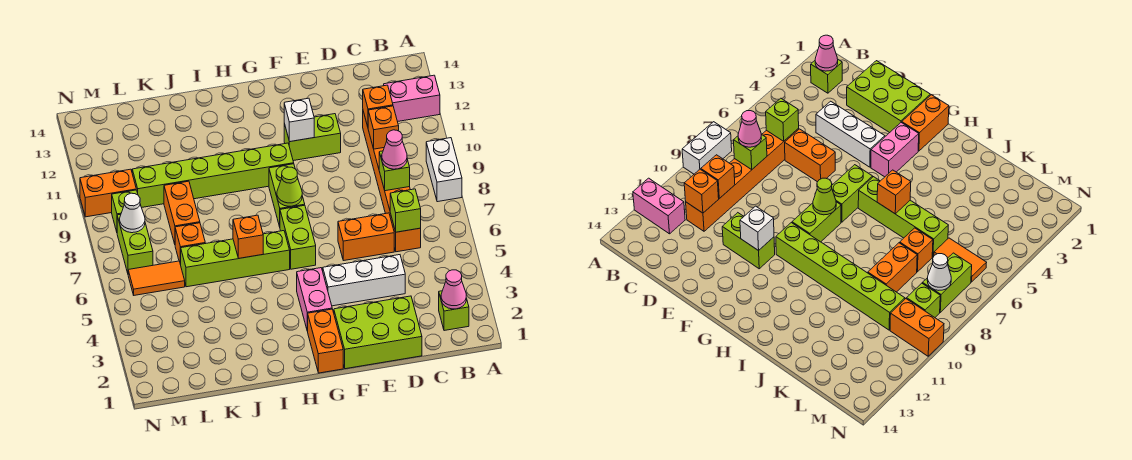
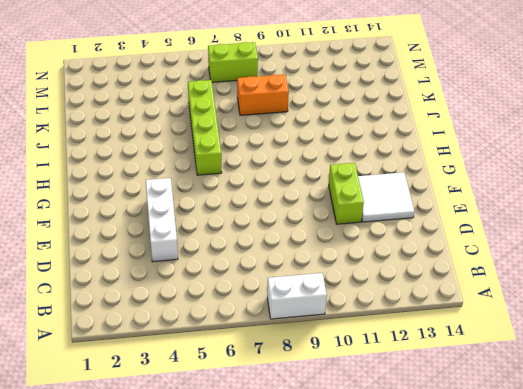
white 2x2 tile [358,172,414,222] -> none
none -> pink 1x2 brick [384,75,440,122]
none -> lime 1x1 brick [439,291,469,331]
none -> orange 1x6 brick [363,112,421,252]
none -> lime 2x3 brick [334,296,422,369]

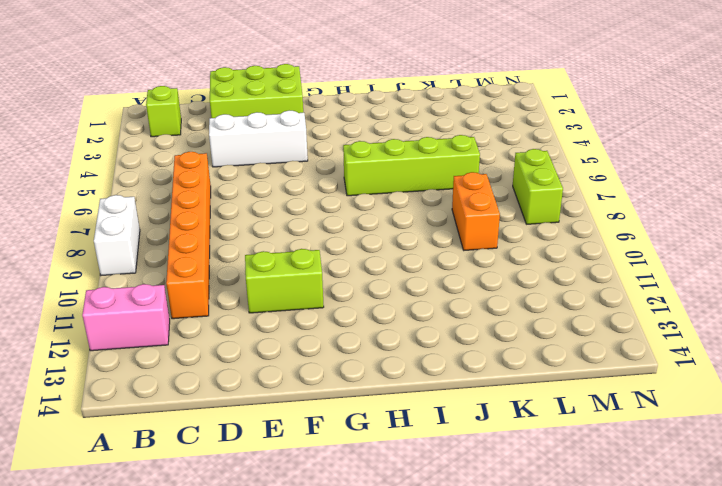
none -> orange 1x2 brick [338,213,394,261]
none -> orange 1x2 brick [308,309,343,373]
none -> pink 1x2 brick [297,268,332,331]
none -> lime 1x2 brick [280,205,316,269]

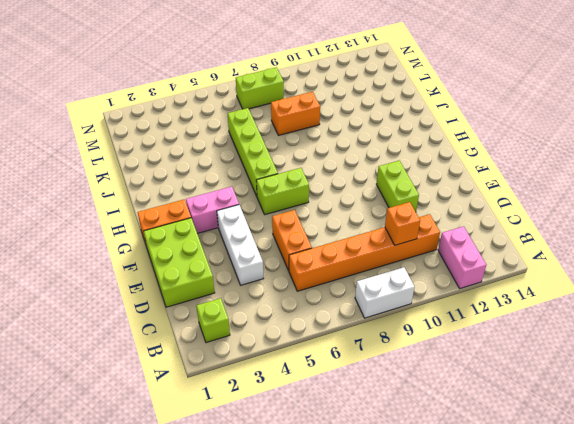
none -> lime 1x2 brick [269,164,305,227]
none -> lime 1x6 brick [132,143,294,208]
none -> orange 1x1 brick [175,223,205,265]
none -> orange 1x2 tile [128,261,185,295]

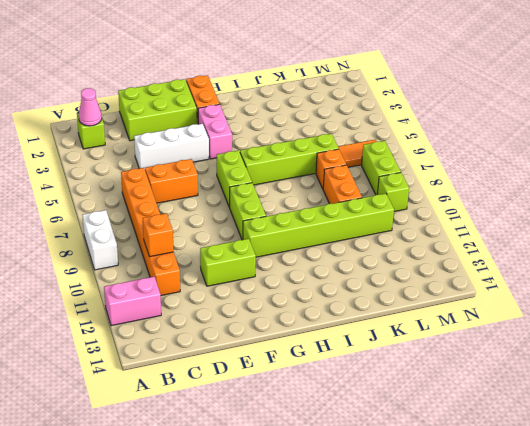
none -> orange 1x2 brick [80,169,136,217]
none -> lime 1x1 brick [390,189,421,232]
none -> lime 1x1 brick [379,151,410,191]
none -> orange 1x1 brick [363,85,393,127]

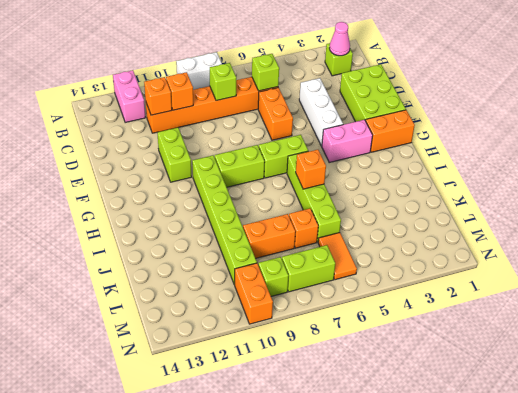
none -> white 1x1 brick [284,98,314,142]
none -> lime 1x1 cone [277,167,302,206]
none -> white 1x1 cone [120,193,145,233]
none -> pink 1x1 cone [382,130,407,169]

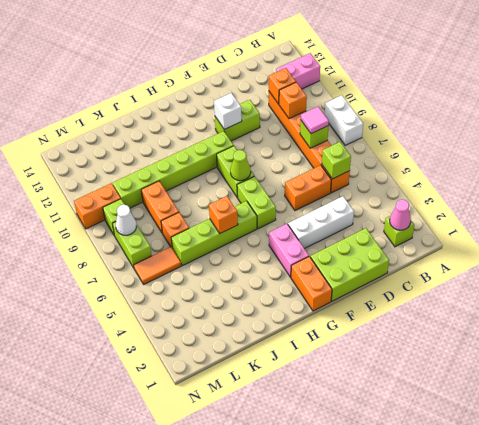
pink 1x1 tile [301,107,329,134] -> pink 1x1 cone [382,130,407,169]

